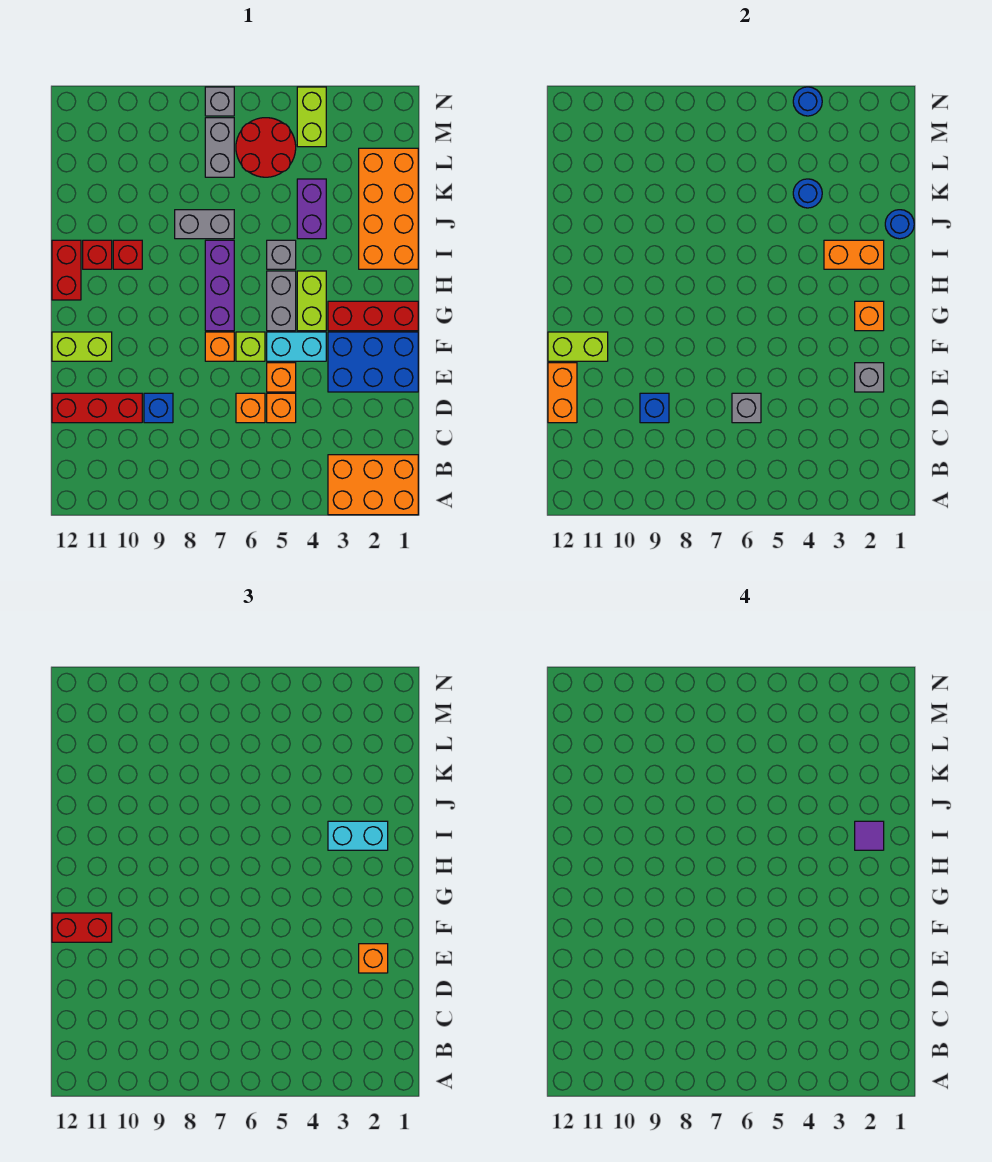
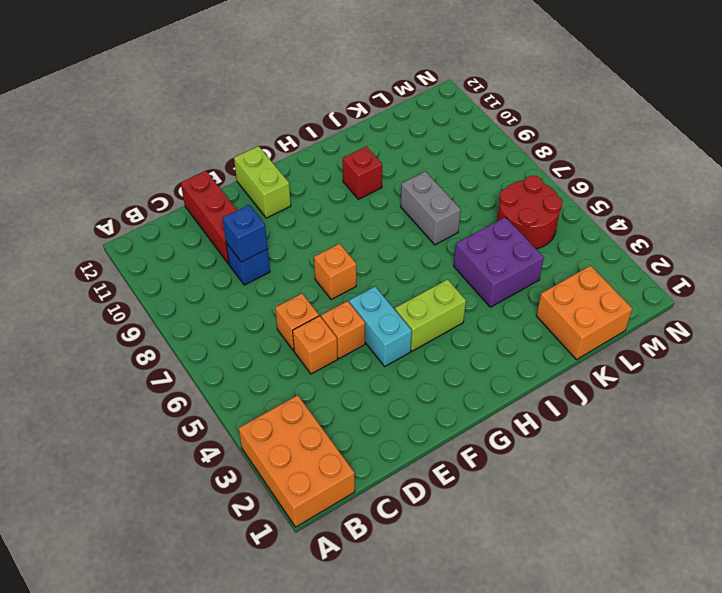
purple 2x2 brick [454,217,544,307] -> purple 1x2 brick [297,179,326,239]
orange 2x2 brick [536,266,632,360] -> orange 2x4 brick [359,148,418,269]
none -> blue 2x3 brick [328,332,418,392]
none -> lime 1x1 brick [236,332,265,361]
none -> red 1x3 brick [328,301,418,331]
none -> grey 1x2 brick [267,271,296,331]

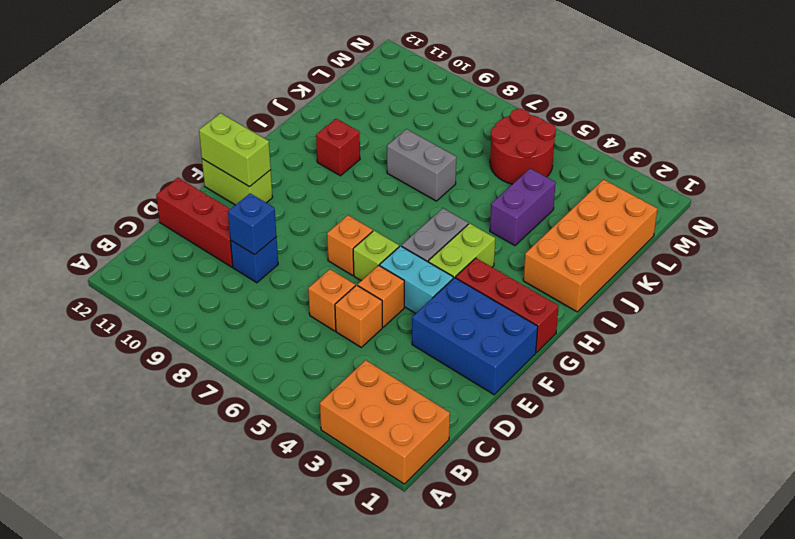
none -> purple 1x3 brick [205,240,234,331]
none -> red 1x2 brick [52,240,81,300]
none -> grey 1x1 brick [267,240,296,269]
none -> red 1x1 brick [83,240,112,269]

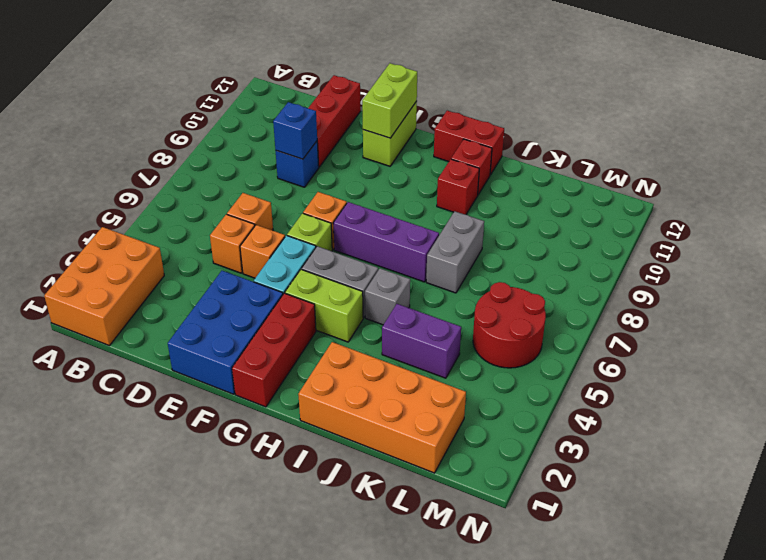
none -> grey 1x2 brick [205,118,234,177]
none -> lime 1x2 brick [297,87,326,147]
none -> grey 1x1 brick [205,87,234,116]
none -> grey 1x1 brick [732,393,761,423]

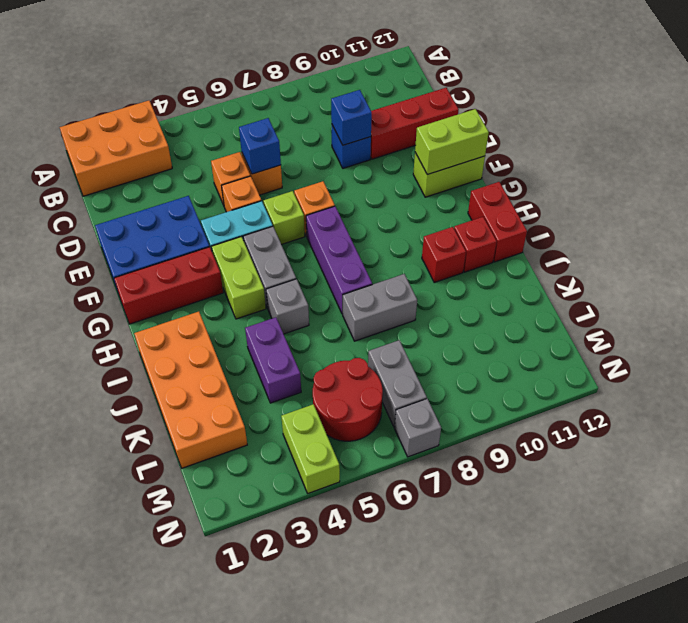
blue 1x1 brick [239,118,281,174] -> grey 1x1 brick [732,393,761,423]
none -> orange 1x2 brick [548,363,577,423]
none -> grey 1x1 brick [855,363,884,392]
none -> orange 1x1 brick [855,301,884,331]
none -> orange 1x2 brick [824,240,884,269]

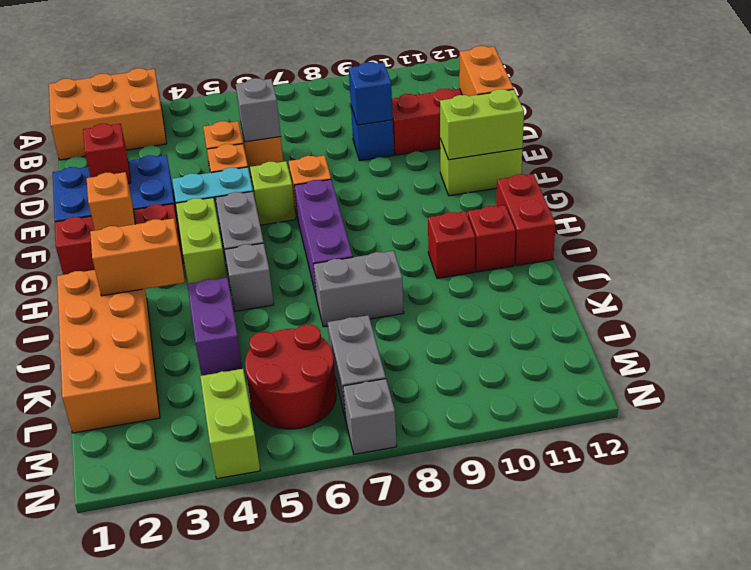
red 1x1 brick [83,124,131,184] -> grey 1x1 brick [855,363,884,392]
none -> blue 1x1 round brick [885,210,914,239]
none -> blue 1x1 round brick [793,179,822,208]
none -> blue 1x1 round brick [793,87,822,116]
none -> orange 1x1 brick [359,944,388,973]

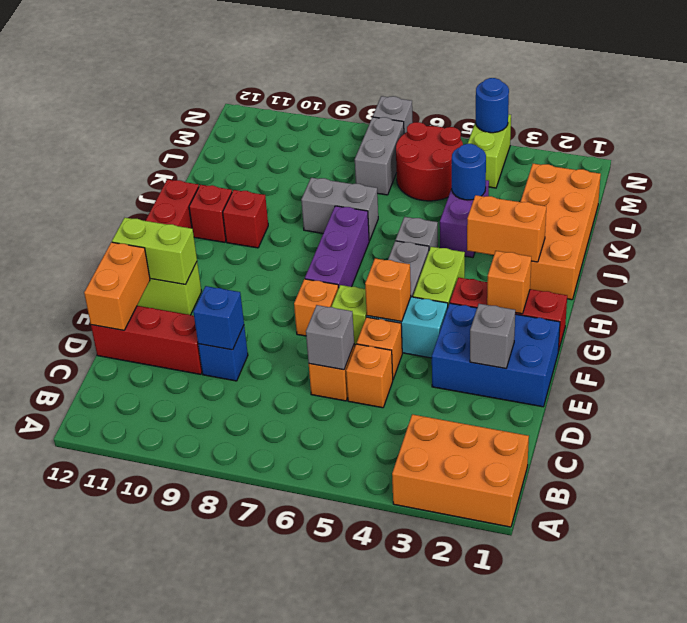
orange 1x1 brick [365,258,411,322] -> orange 1x1 brick moved to [359,944,388,973]
none -> blue 1x1 round brick [885,210,914,239]
none -> red 1x2 brick [52,913,112,942]
none -> cyan 1x2 brick [328,821,388,850]
none -> purple 1x1 tile [855,821,884,850]

